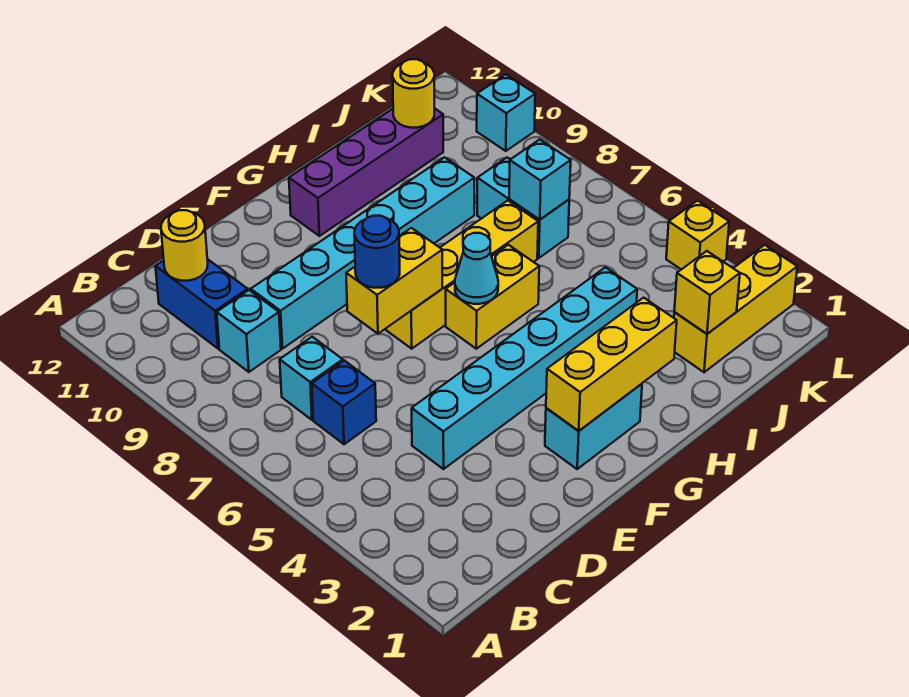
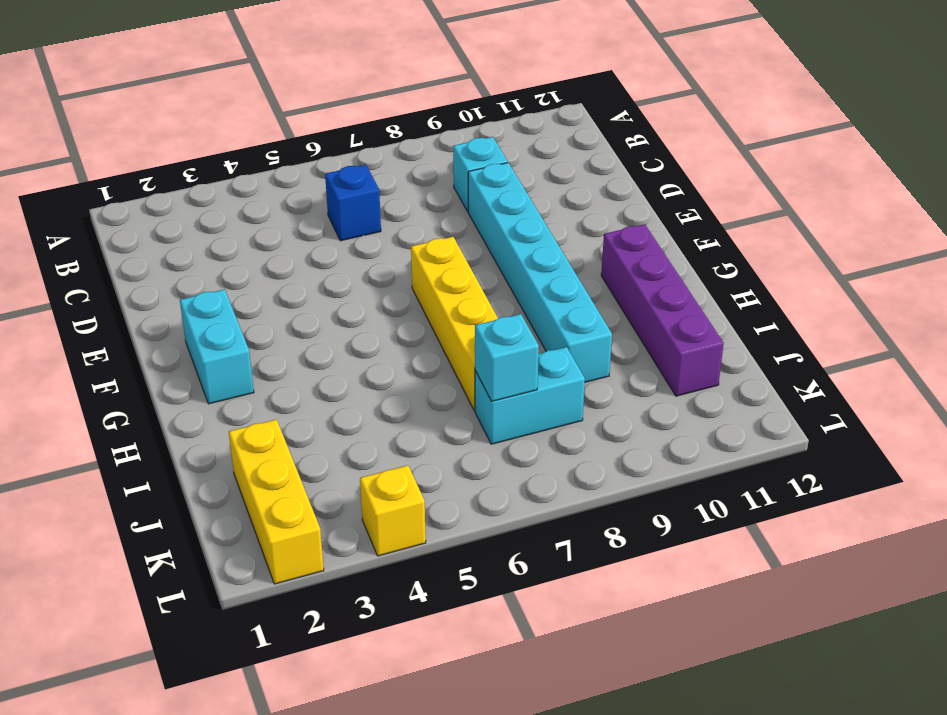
none -> cyan 1x1 brick [280,337,343,420]
none -> blue 1x2 brick [155,259,248,348]
none -> cyan 1x6 brick [412,267,637,469]

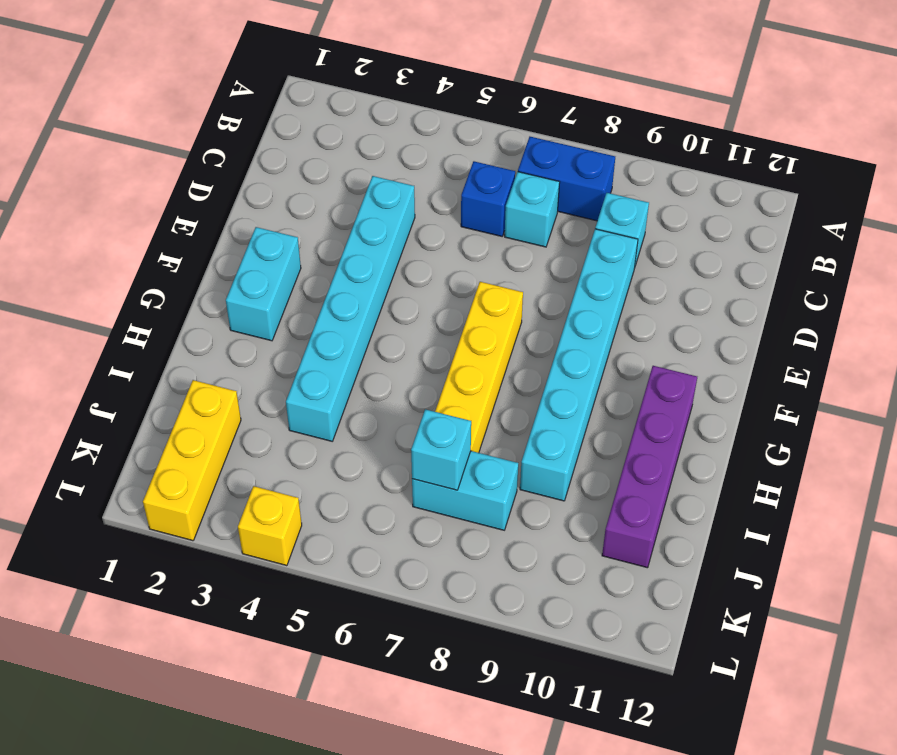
blue 1x2 brick [518,137,615,221] -> blue 1x2 brick moved to [155,259,248,348]
none -> yellow 1x2 brick [446,245,539,349]
none -> cyan 1x1 brick [477,74,535,151]
none -> yellow 1x1 round brick [161,210,208,281]

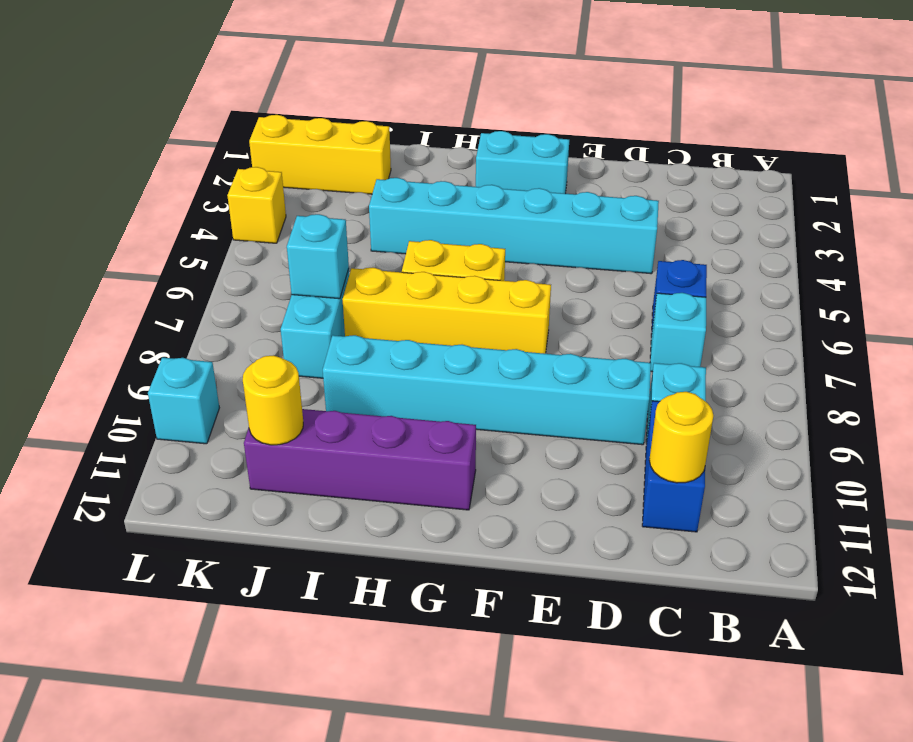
none -> yellow 1x2 brick [346,228,442,334]
none -> yellow 1x3 brick [546,298,677,431]
none -> cyan 1x1 cone [455,233,498,304]

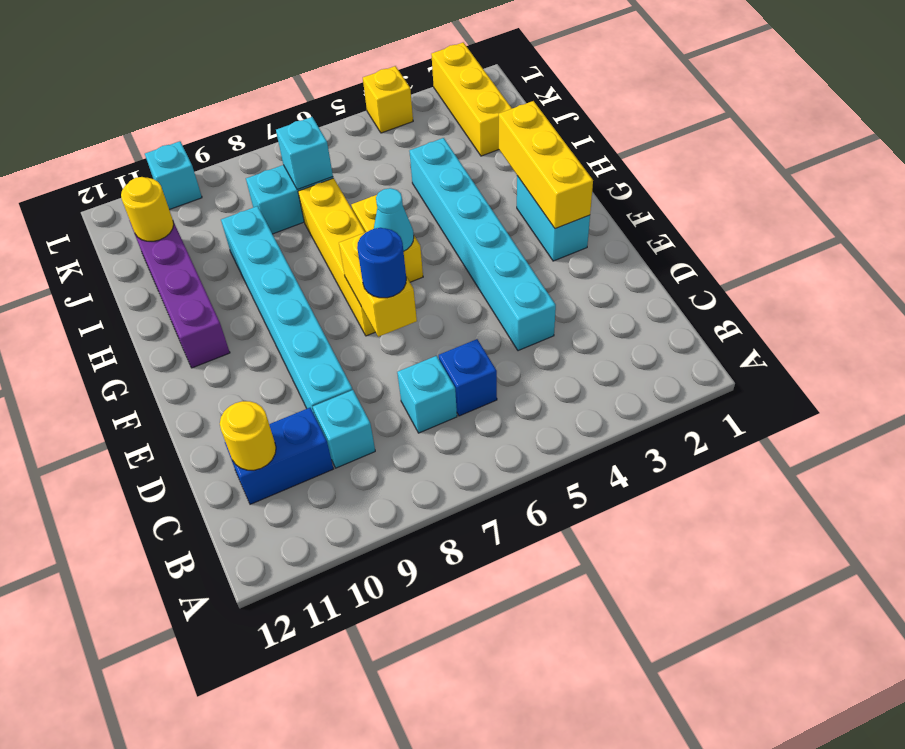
none -> yellow 1x1 brick [674,251,740,334]

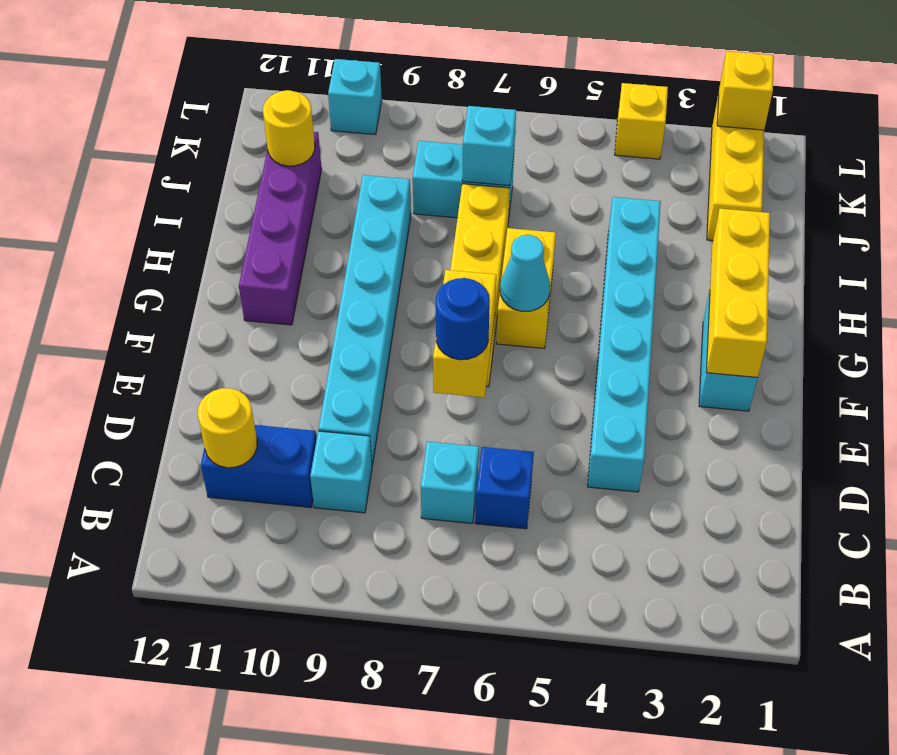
yellow 1x1 brick [717,51,774,130] -> yellow 1x1 brick moved to [674,251,740,334]

